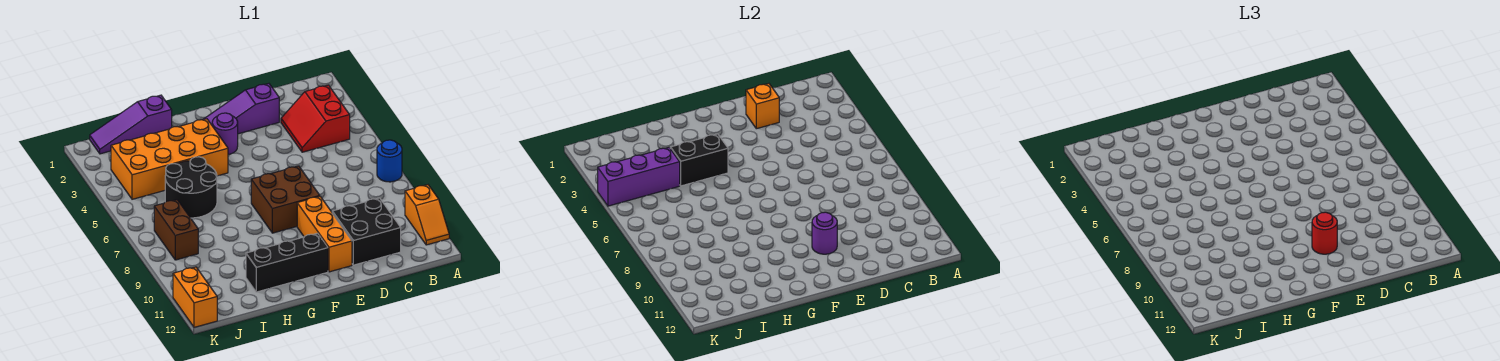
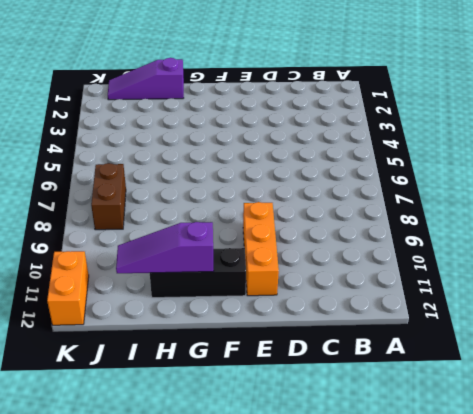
purple 1x3 slope [116,222,214,273] -> purple 1x3 slope moved to [203,84,279,134]
none -> blue 1x1 round brick [377,140,402,182]
none -> orange 1x2 slope [405,185,449,245]
none -> red 2x2 slope [281,85,350,152]

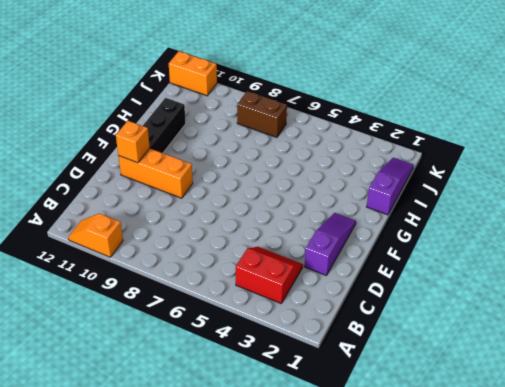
orange 1x1 brick [116,121,150,163] -> orange 1x1 brick moved to [746,84,779,129]
none -> blue 1x1 round brick [377,140,402,182]
none -> black 2x2 brick [332,198,401,265]
none -> brown 2x2 brick [251,166,320,233]

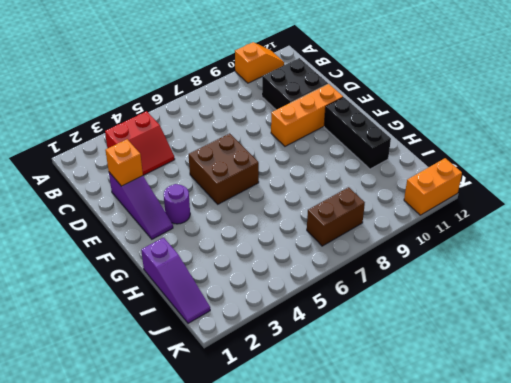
brown 2x2 brick [189,133,259,204] -> brown 2x2 brick moved to [251,166,320,233]
none -> blue 1x1 round brick [377,140,402,182]
none -> orange 2x4 brick [111,119,228,199]
none -> black 2x2 round brick [165,157,217,218]

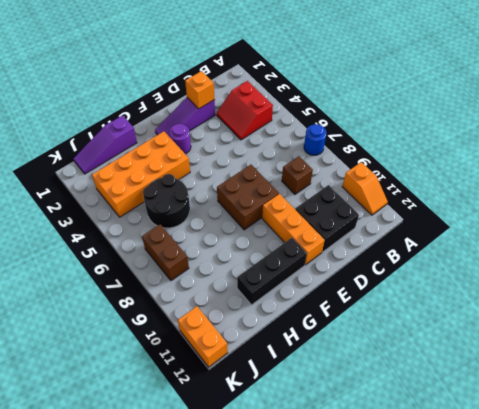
brown 1x1 brick [282,156,313,194] -> none
none -> purple 1x1 round brick [812,212,837,254]
none -> black 1x2 brick [670,134,728,186]
none -> purple 1x3 brick [598,148,680,206]

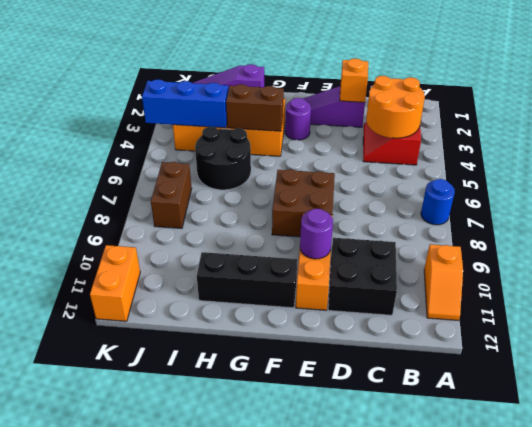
orange 2x2 round brick [366,76,425,138] -> none
brown 1x2 brick [226,84,284,131] -> black 1x2 brick [670,134,728,186]
blue 1x3 brick [142,79,228,128] -> purple 1x3 brick [598,148,680,206]
none -> red 1x1 round brick [1312,212,1337,254]

